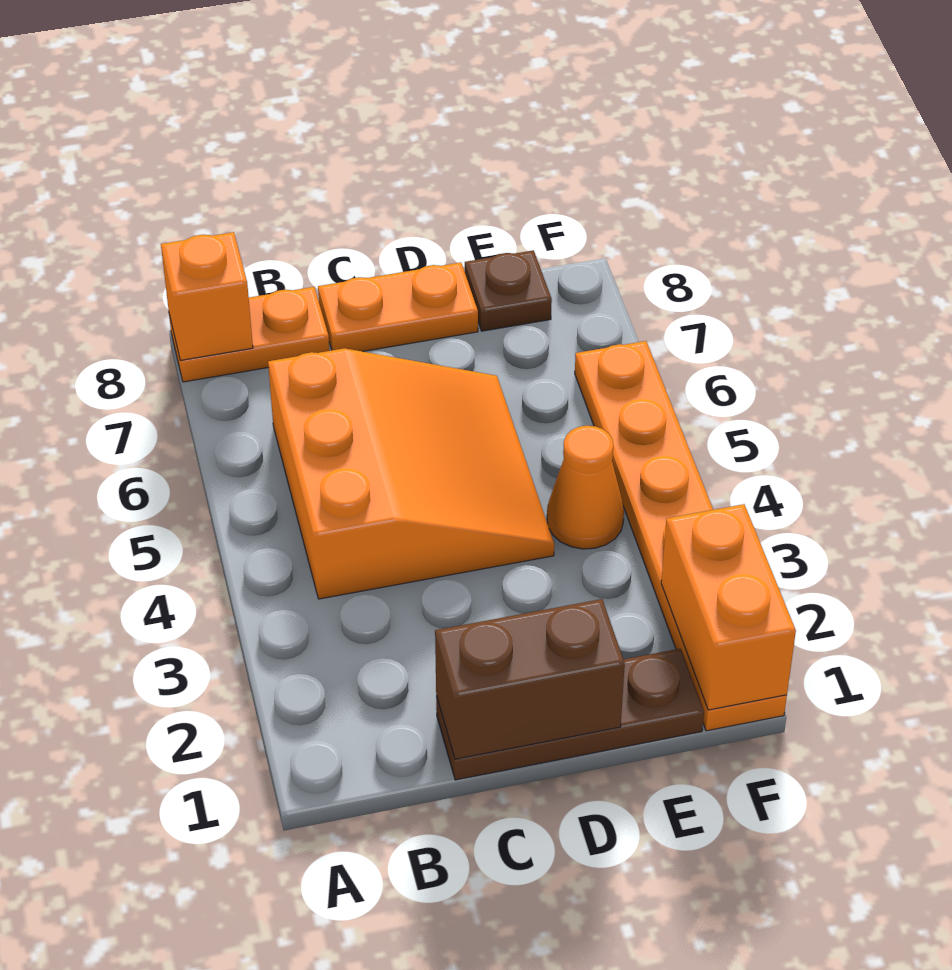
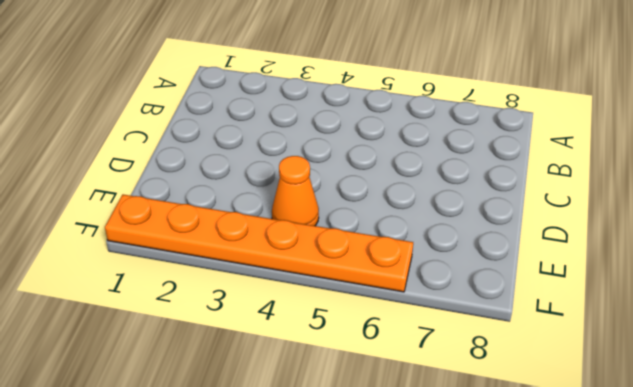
none -> orange 1x2 plate [169,287,329,382]
none -> orange 3x3 slope [268,348,554,599]

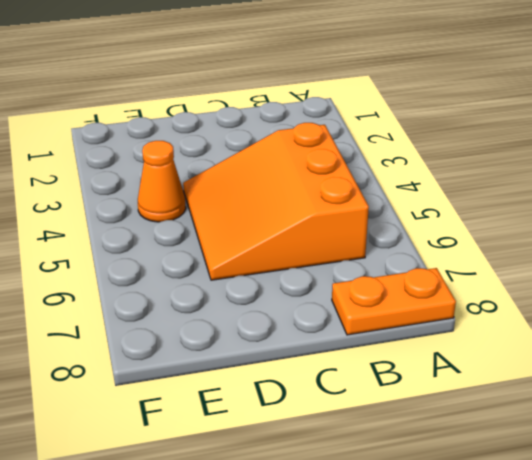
none -> brown 1x3 plate [436,649,704,780]
none -> orange 1x2 plate [318,262,478,352]

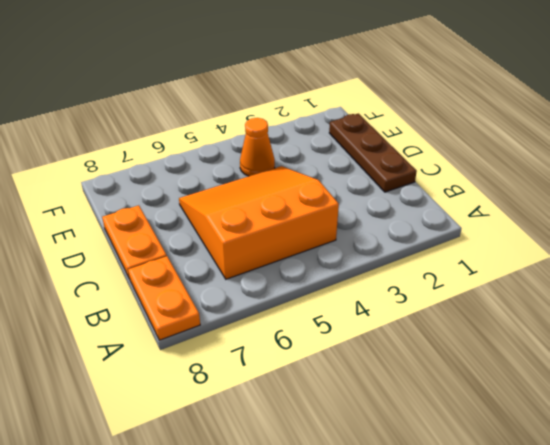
none -> brown 1x1 plate [465,250,552,331]
none -> orange 1x6 plate [575,341,787,731]

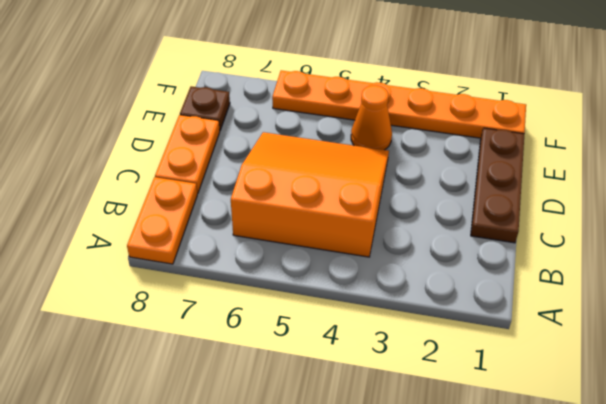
none -> orange 1x1 brick [161,232,253,361]
none -> brown 1x2 brick [435,599,625,759]

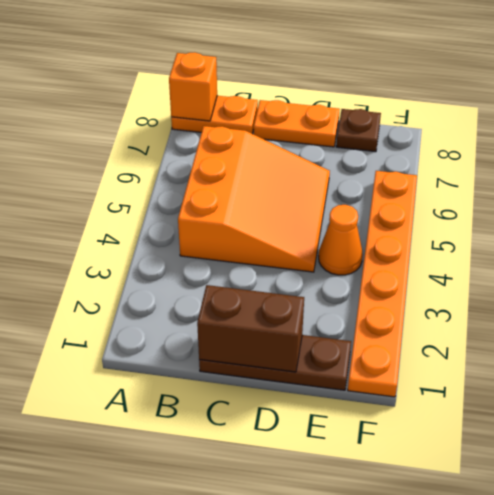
none -> orange 1x2 brick [661,504,796,710]

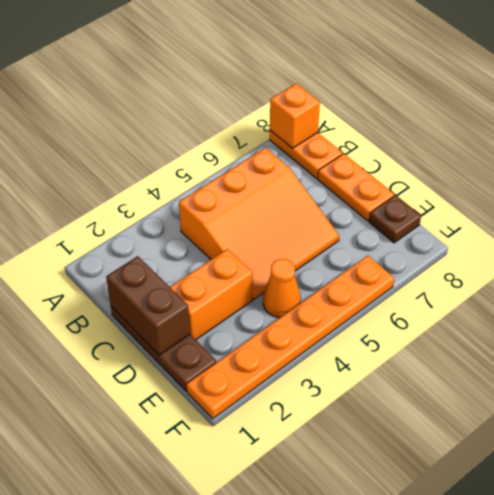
orange 1x2 brick [170,249,253,340] -> orange 1x2 brick moved to [661,504,796,710]

